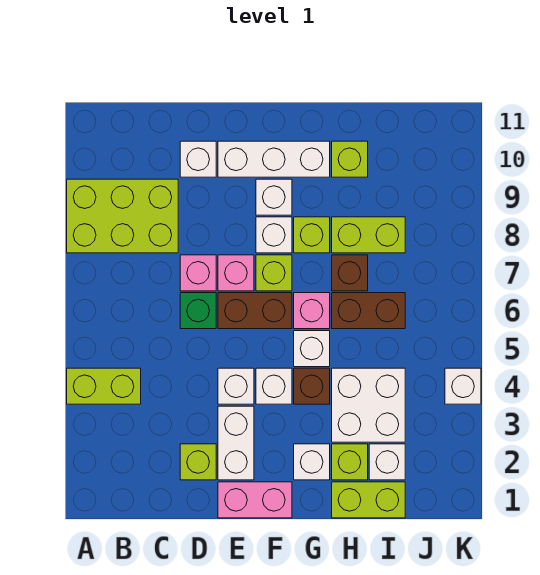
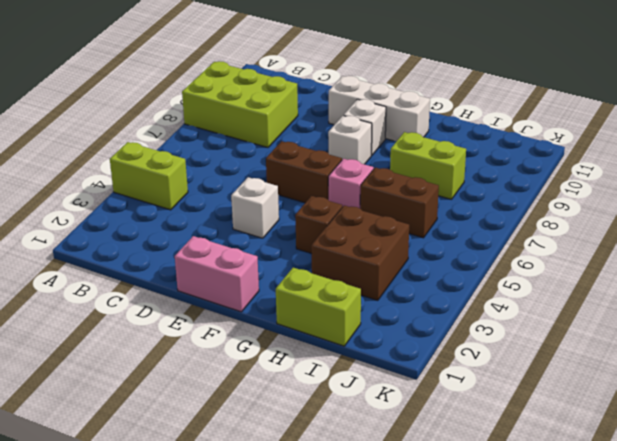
brown 2x2 brick [311,205,409,300] -> white 2x2 brick [332,368,405,442]
none -> lime 1x1 brick [180,444,216,480]
none -> green 1x1 brick [180,293,216,329]
none -> pink 1x1 brick [180,255,216,291]
none -> white 1x1 brick [180,141,216,177]

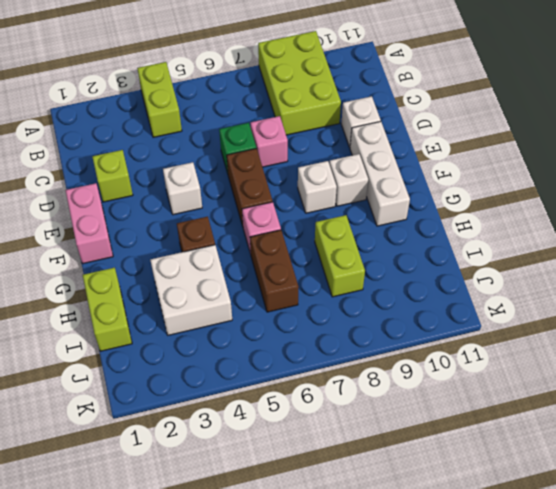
none -> white 1x2 brick [218,406,254,480]
none -> pink 1x1 brick [218,255,254,291]
none -> white 1x1 brick [256,368,292,404]
none -> lime 1x1 brick [256,255,292,291]

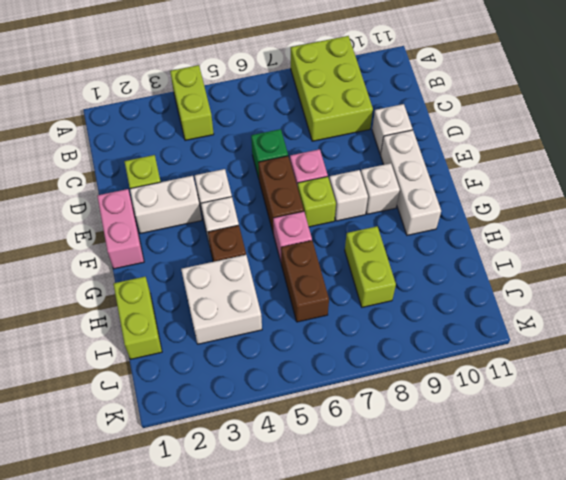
none -> pink 1x1 brick [180,255,216,291]
none -> white 1x1 brick [294,444,330,480]
none -> white 1x1 brick [294,331,330,367]
none -> lime 1x1 brick [294,217,330,253]

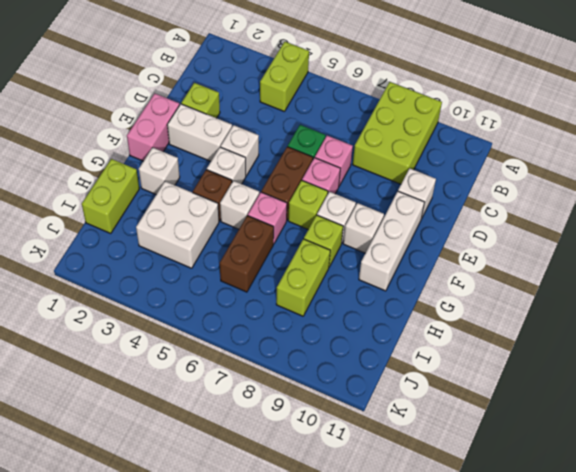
none -> lime 1x1 brick [332,444,368,480]
none -> brown 1x1 brick [332,255,368,291]
none -> lime 1x1 brick [332,141,368,177]
none -> white 1x1 brick [369,444,405,480]

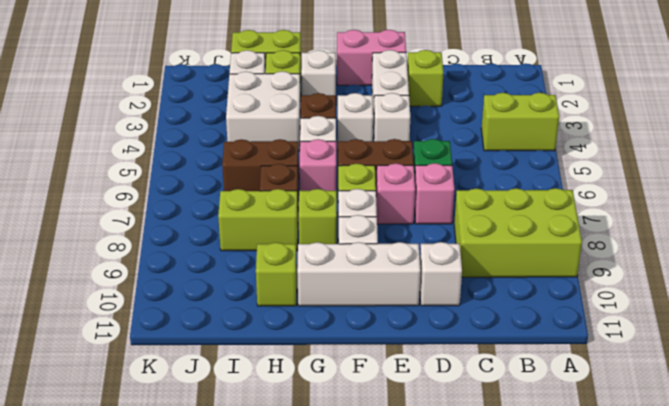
none -> white 1x1 brick [445,368,481,404]

